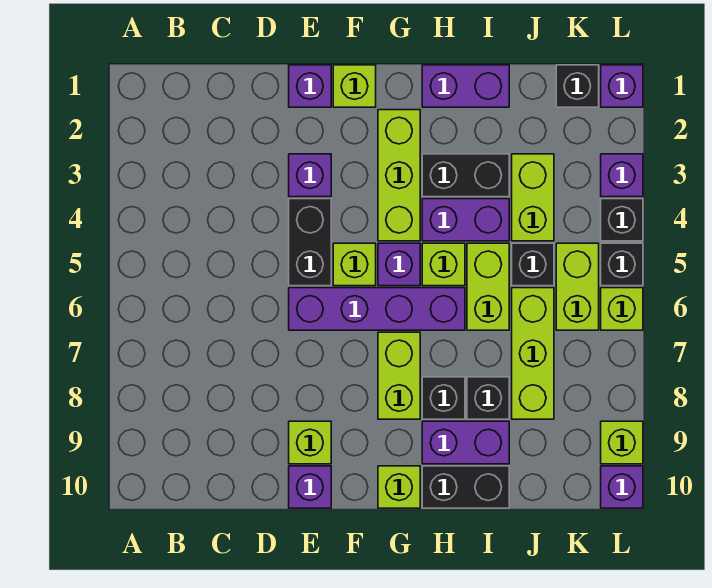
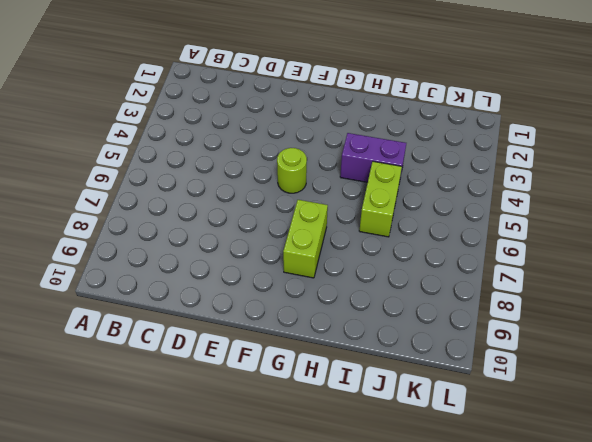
lime 1x1 round brick [277,148,307,193] -> lime 1x1 brick [333,243,376,286]
none -> purple 1x1 brick [289,65,331,107]
none -> purple 1x1 brick [289,154,331,197]
none -> black 1x2 brick [289,199,331,286]
none -> purple 1x4 brick [289,288,465,330]

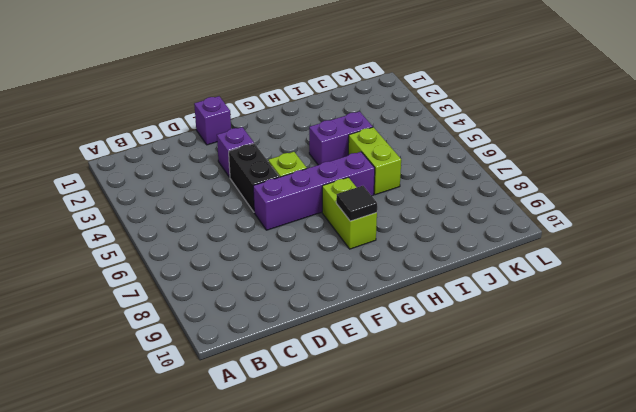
black 1x1 tile [336,186,377,221] -> none
none -> lime 1x1 brick [289,421,331,464]
none -> purple 1x1 brick [289,466,331,508]
none -> lime 1x1 brick [333,65,376,107]
none -> lime 1x3 brick [378,110,420,241]

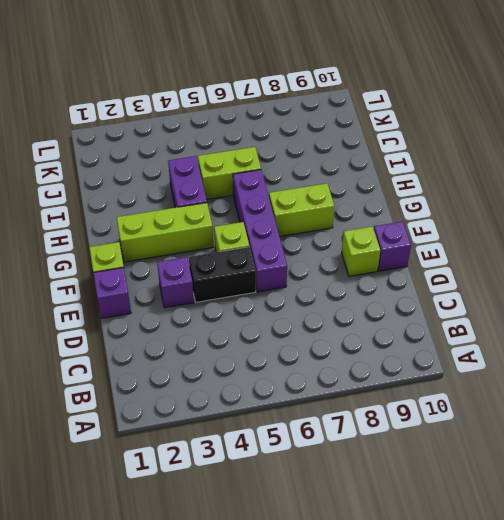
none -> purple 1x1 brick [378,243,420,286]
none -> lime 1x1 brick [378,466,420,508]
none -> purple 1x2 brick [422,65,509,107]
none -> black 1x2 brick [422,154,509,197]

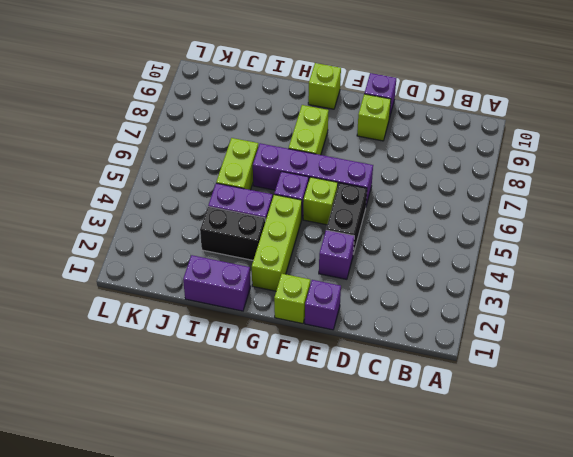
none -> lime 1x1 brick [422,243,465,286]
none -> black 1x1 brick [422,377,465,419]
none -> purple 1x2 brick [422,421,509,464]
none -> black 1x2 brick [422,466,509,508]

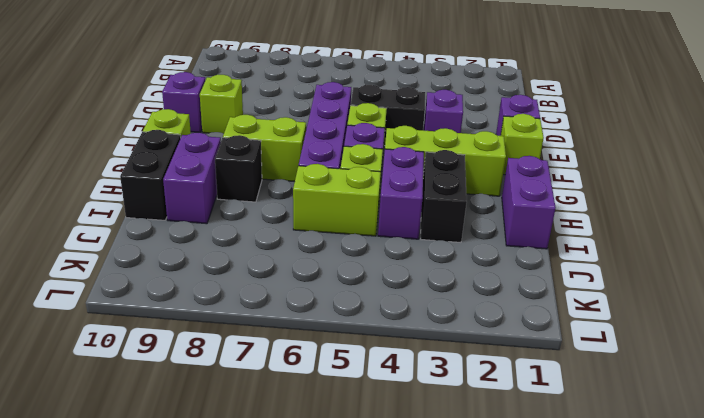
none -> black 1x1 brick [467,377,509,419]
none -> lime 1x2 brick [512,154,554,241]
none -> black 1x1 brick [512,243,554,286]
none -> lime 1x3 brick [512,288,554,419]

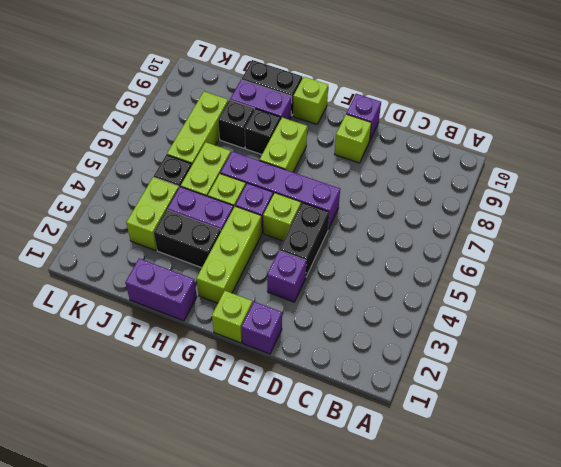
none -> black 1x1 brick [556,65,599,107]
none -> lime 1x2 brick [556,243,599,330]
none -> purple 1x1 brick [601,65,643,107]
none -> purple 1x1 brick [601,154,643,197]

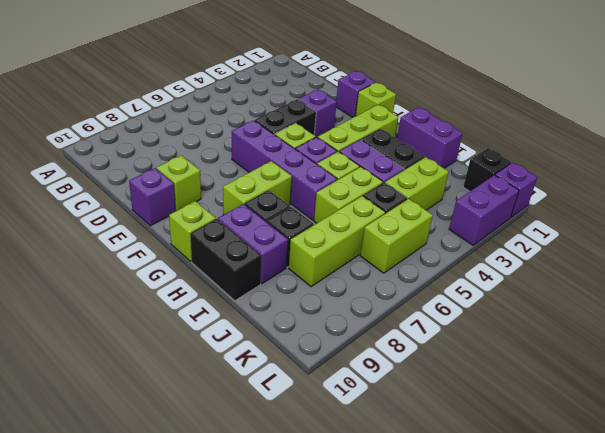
purple 1x2 brick [449,175,519,245] -> purple 1x1 brick [601,154,643,197]
none -> black 1x1 brick [601,199,643,241]
none -> black 1x1 brick [601,243,643,286]
none -> lime 1x1 brick [601,288,643,330]
none -> lime 1x1 brick [601,421,643,464]

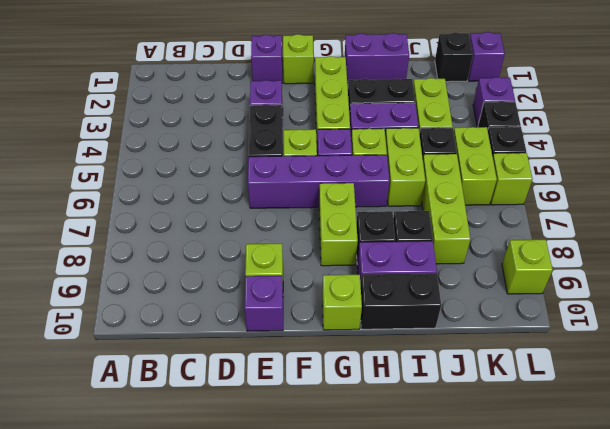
none -> purple 1x1 brick [601,466,643,508]

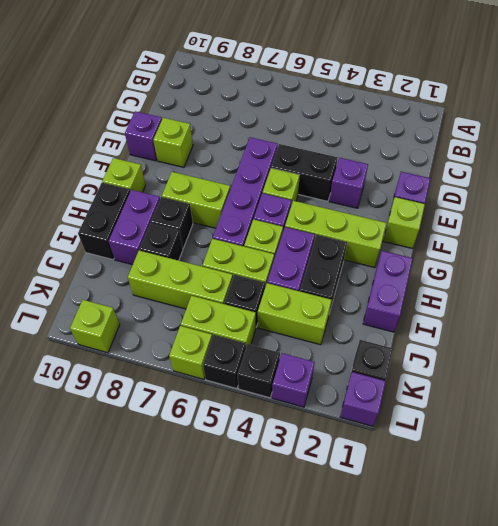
none -> purple 1x1 brick [601,466,643,508]

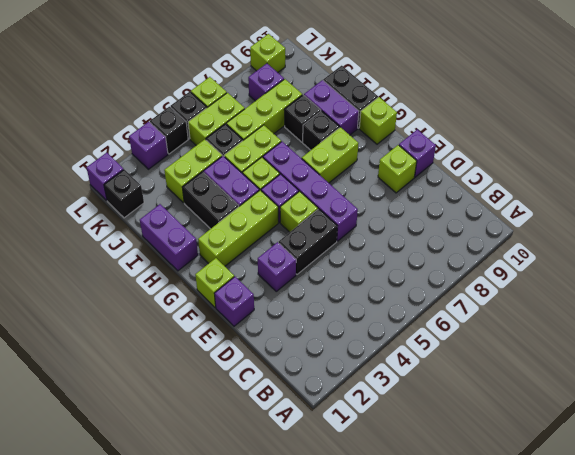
purple 1x1 brick [248,64,284,101] -> purple 1x1 brick moved to [601,466,643,508]

